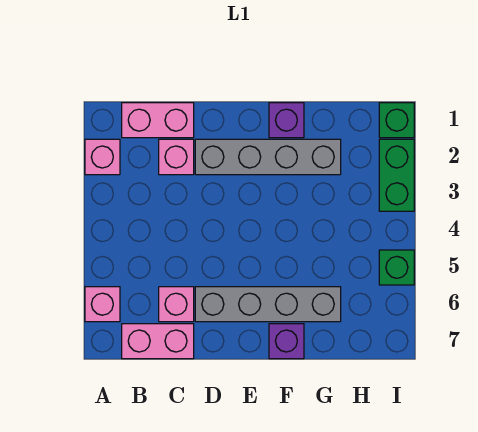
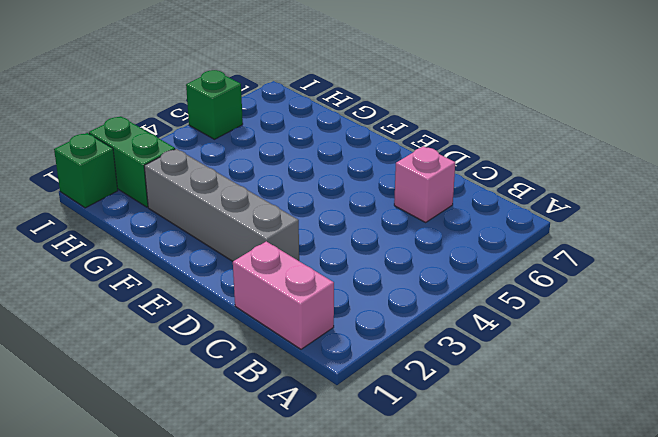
green 1x2 brick [89,116,175,207] -> green 1x2 brick turned to [379,139,414,211]
none -> pink 1x1 brick [85,139,120,175]
none -> pink 1x1 brick [85,287,120,322]
none -> pink 1x2 brick [122,324,194,359]

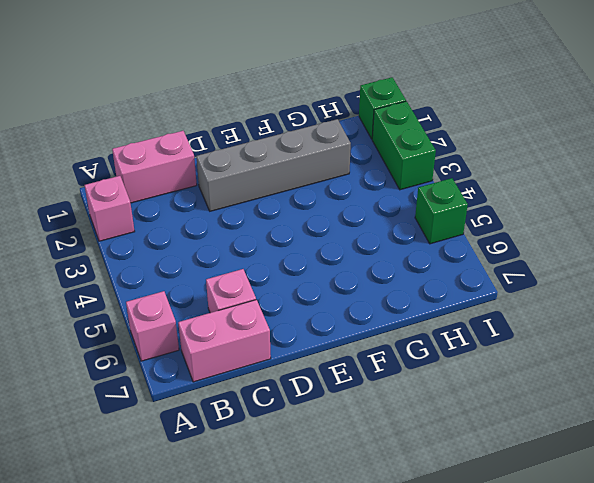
none -> pink 1x1 brick [159,139,194,175]
none -> grey 1x4 brick [195,287,341,322]
none -> purple 1x1 brick [269,103,304,138]

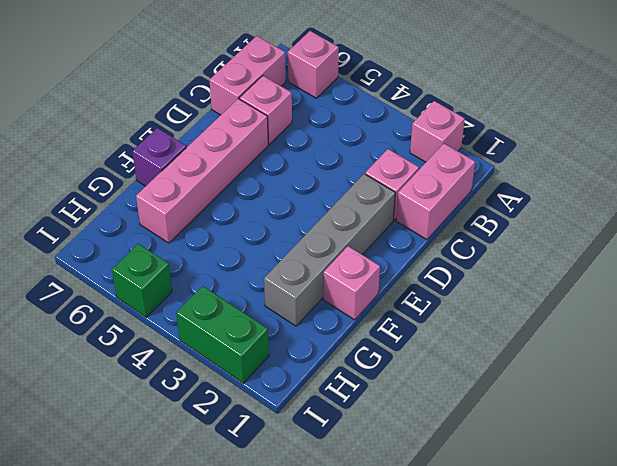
pink 1x4 brick [136,99,268,243] -> grey 1x4 brick [195,287,341,322]
pink 1x1 brick [323,246,380,320] -> purple 1x1 brick [269,103,304,138]
none -> green 1x1 brick [379,103,414,138]

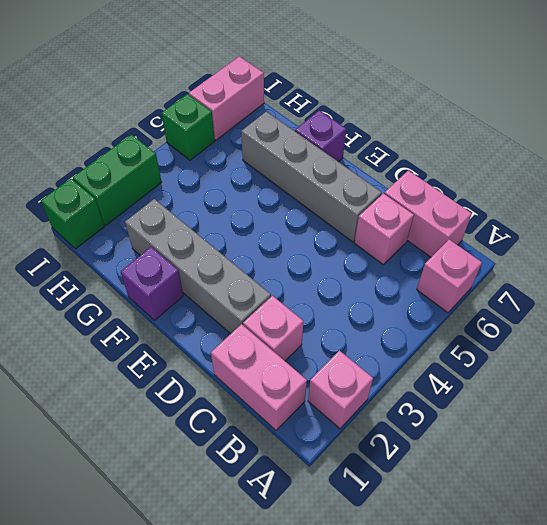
pink 1x2 brick [189,56,264,140] -> none

